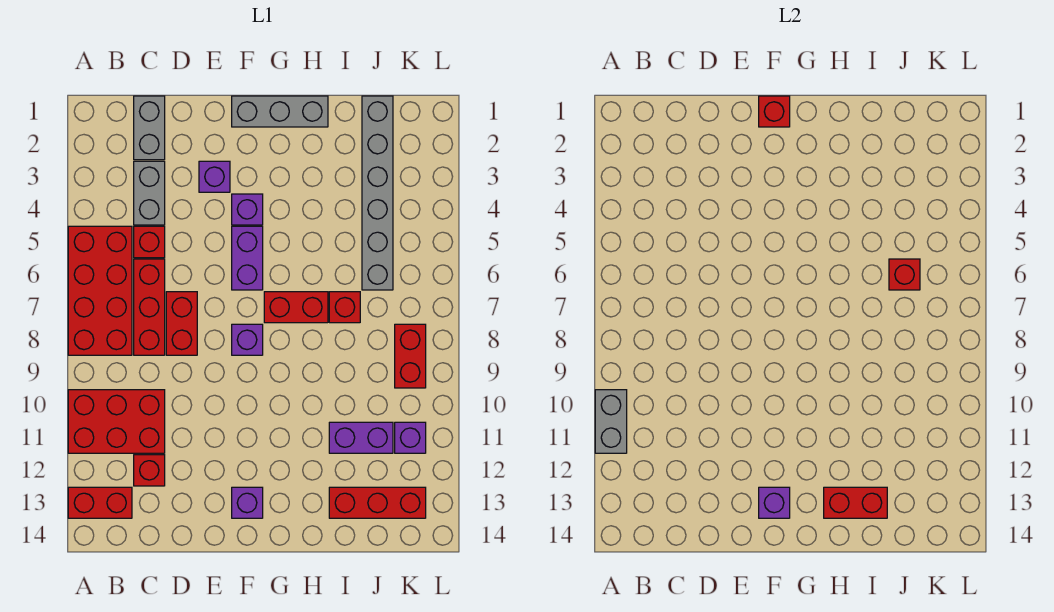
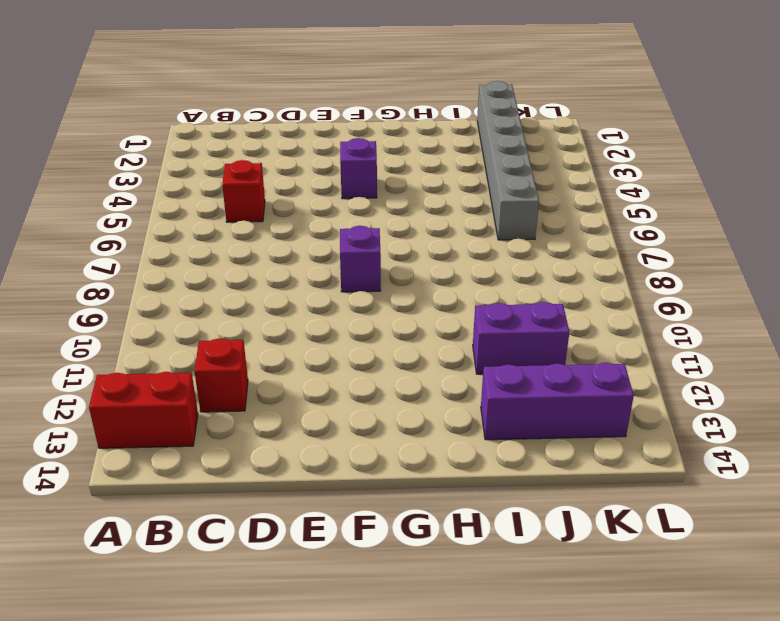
purple 1x3 brick [481,363,634,440] -> red 1x3 brick [329,487,426,518]
none -> red 2x4 brick [68,226,132,355]
none -> red 2x3 brick [68,390,165,453]
none -> grey 1x2 brick [134,96,165,160]

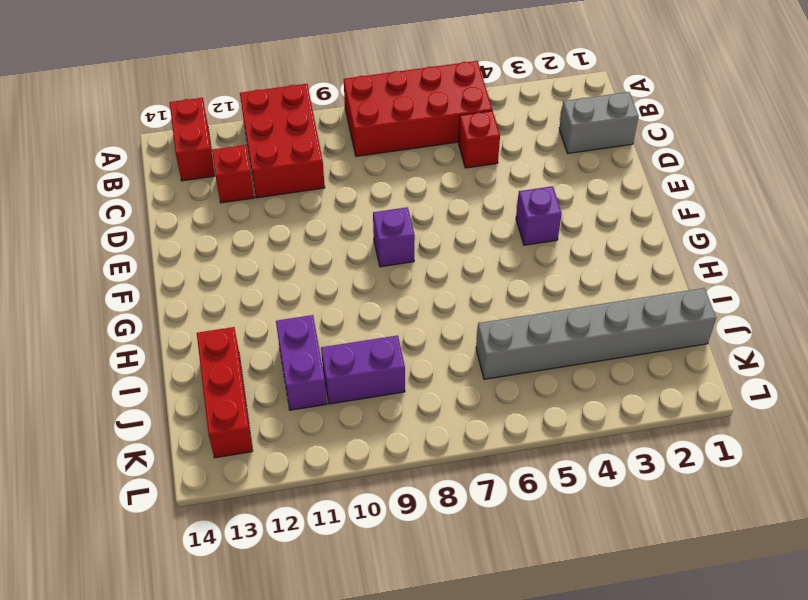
purple 1x2 brick [321,335,405,404] -> purple 1x2 brick moved to [232,226,263,290]
none -> grey 1x2 brick [134,161,165,225]
none -> red 1x3 brick [134,259,165,355]
none -> red 1x2 brick [166,292,197,355]

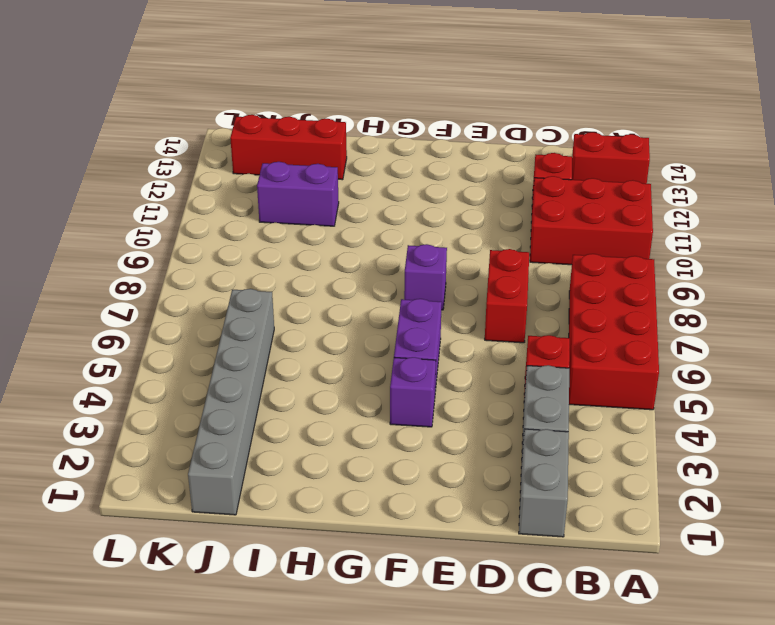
none -> red 1x3 brick [134,259,165,355]
none -> purple 1x1 brick [199,161,230,192]
none -> grey 1x3 brick [232,96,328,127]

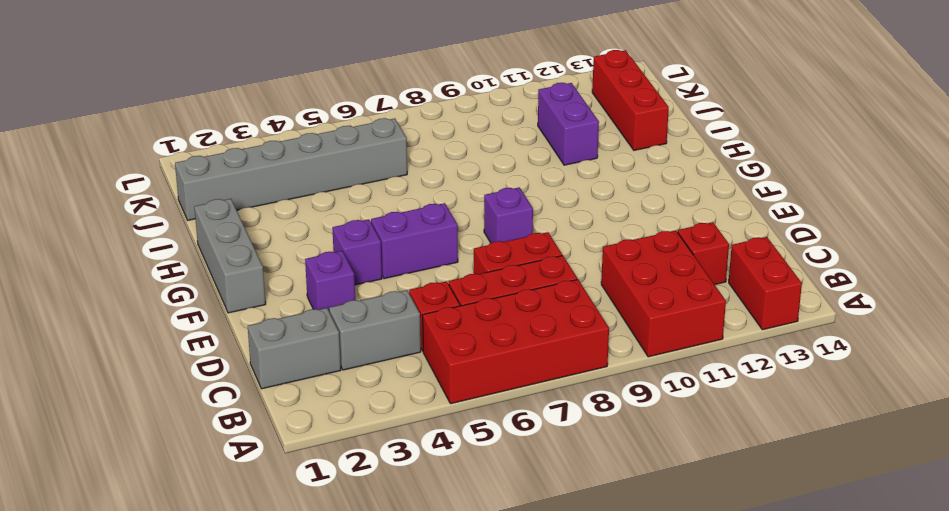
none -> purple 1x1 brick [232,487,263,518]
none -> red 1x2 brick [264,292,328,323]
none -> red 1x1 brick [329,292,360,323]

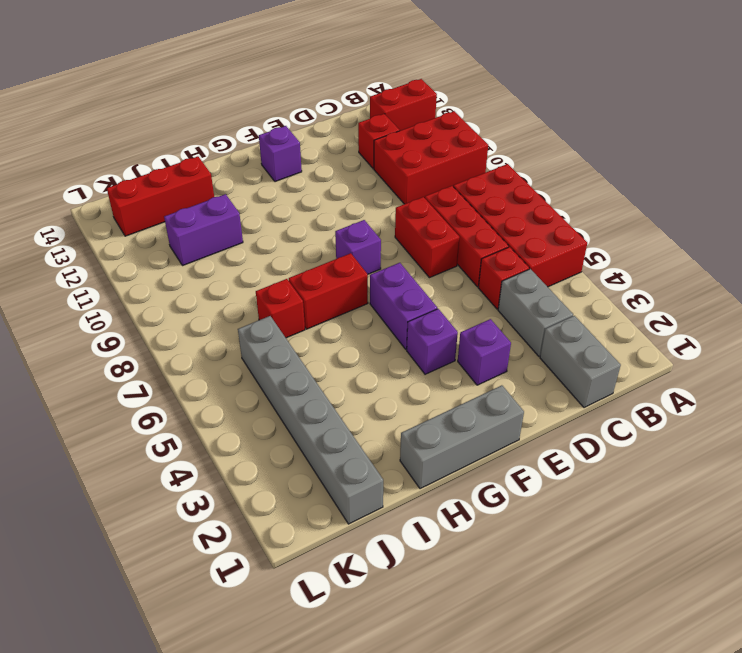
none -> red 1x2 brick [395,324,426,388]
none -> purple 1x1 brick [395,422,426,453]
none -> grey 1x2 brick [595,390,627,453]

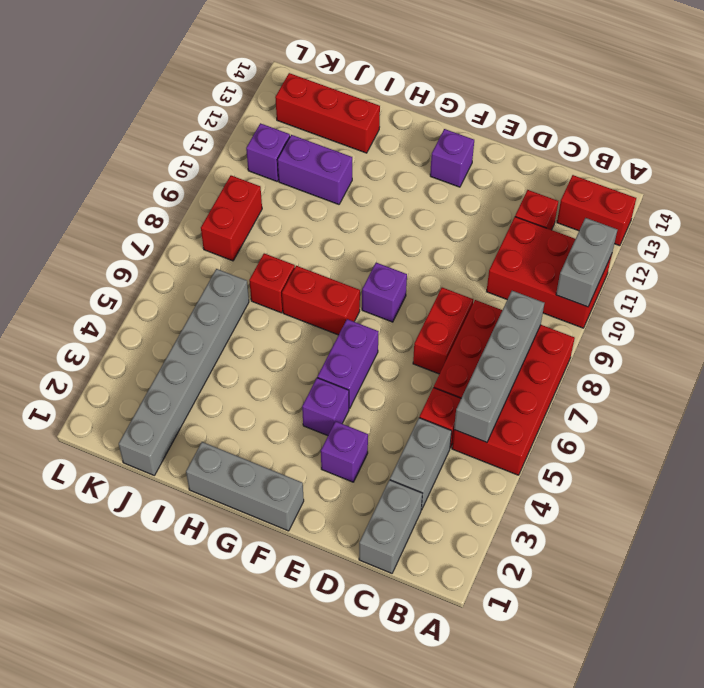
grey 1x4 brick [454,291,544,442] -> none
none -> red 1x1 brick [759,96,790,127]
none -> purple 1x1 brick [759,487,790,518]
none -> red 1x2 brick [824,487,887,518]

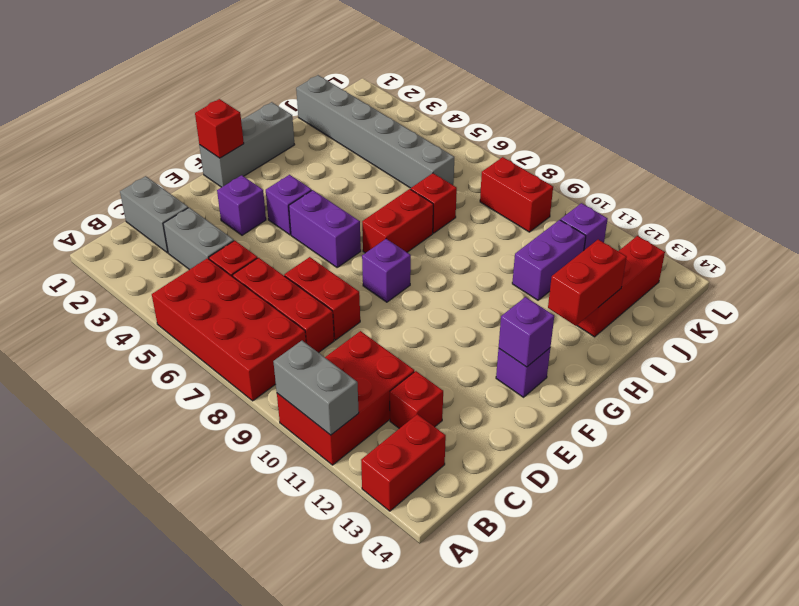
none -> red 1x1 brick [889,259,920,290]

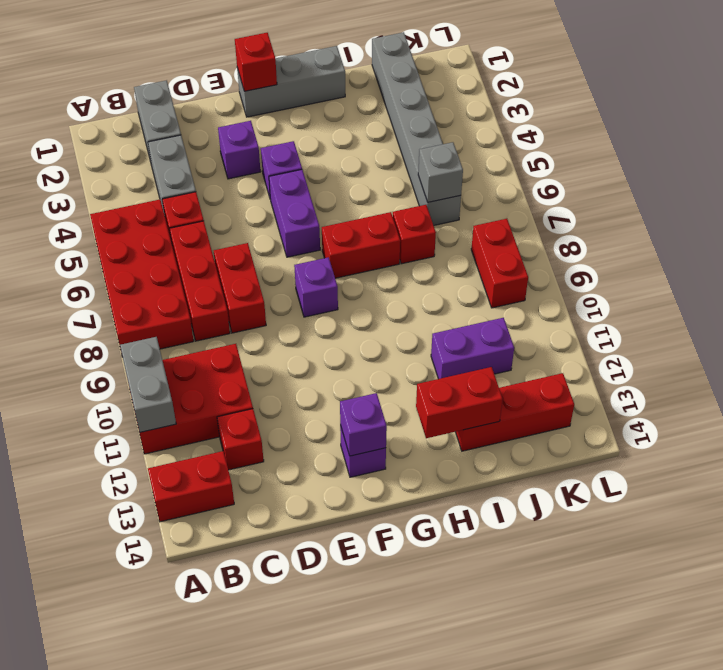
grey 1x1 brick [418,142,463,202] -> red 1x1 brick [889,259,920,290]
none -> purple 1x1 brick [395,422,426,453]

